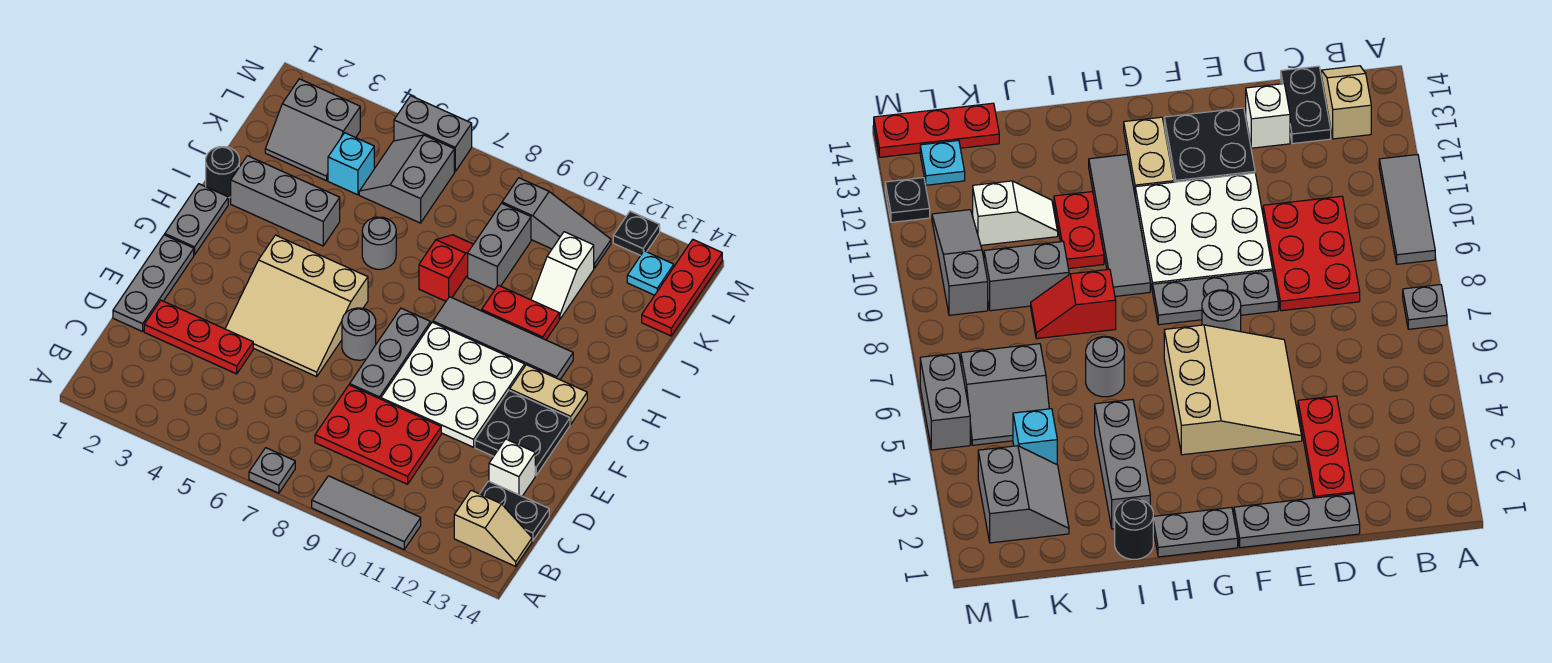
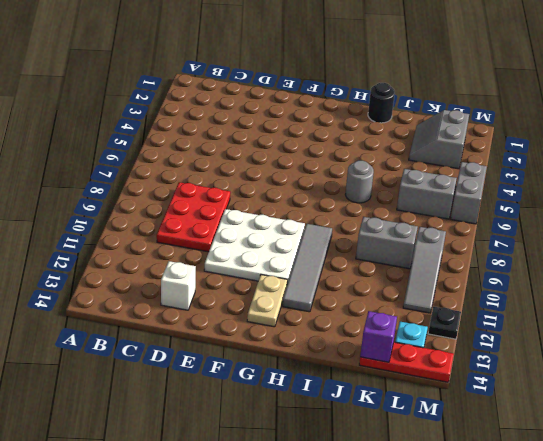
purple 1x1 brick [360,311,397,362] -> none
none -> grey 1x1 plate [249,448,295,493]
none -> grey 1x3 tile [312,476,421,549]
none -> tan 1x2 slope [454,490,532,566]
none -> black 1x2 plate [480,481,549,541]

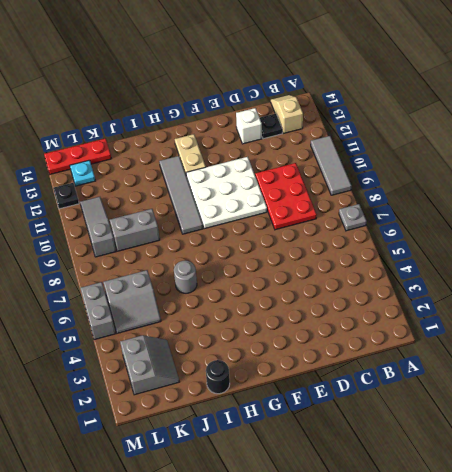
black 1x1 plate [260,114,282,139] -> black 1x2 plate [480,481,549,541]
none -> grey 1x3 plate [113,235,194,332]
none -> red 1x3 plate [144,300,253,374]
none -> tan 3x3 slope [225,235,368,377]
none -> grey 1x3 plate [350,308,431,399]

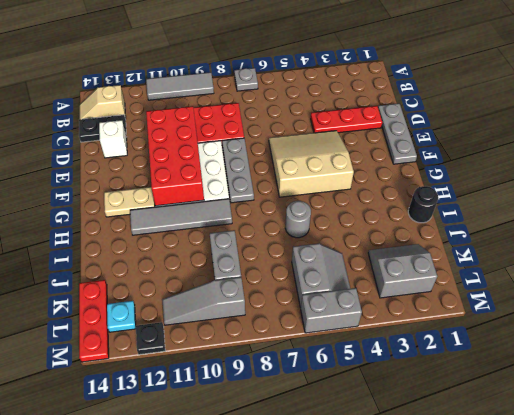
red 2x4 brick [146,106,204,206] -> none
none -> black 2x2 plate [475,390,570,475]
none -> grey 1x1 round brick [342,308,376,360]
none -> grey 1x2 plate [165,184,228,255]
none -> grey 1x3 brick [231,156,340,246]

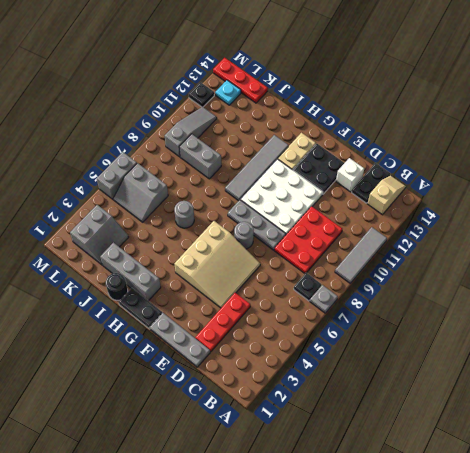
black 1x1 plate [294,273,321,301] -> none
black 1x2 plate [119,288,162,329] -> grey 1x2 plate [165,184,228,255]
grey 1x3 brick [100,243,161,301] -> grey 1x3 brick turned to [231,156,340,246]
none -> red 1x2 slope [419,235,473,301]
none -> red 1x2 plate [482,285,559,340]
none -> white 1x2 slope [531,232,594,319]
none -> cyan 1x1 brick [328,133,374,195]

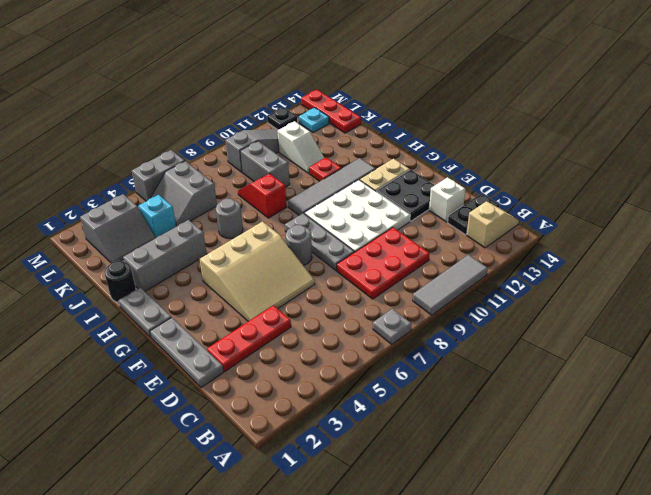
red 1x1 plate [309,157,341,181] -> red 1x2 plate [482,285,559,340]

